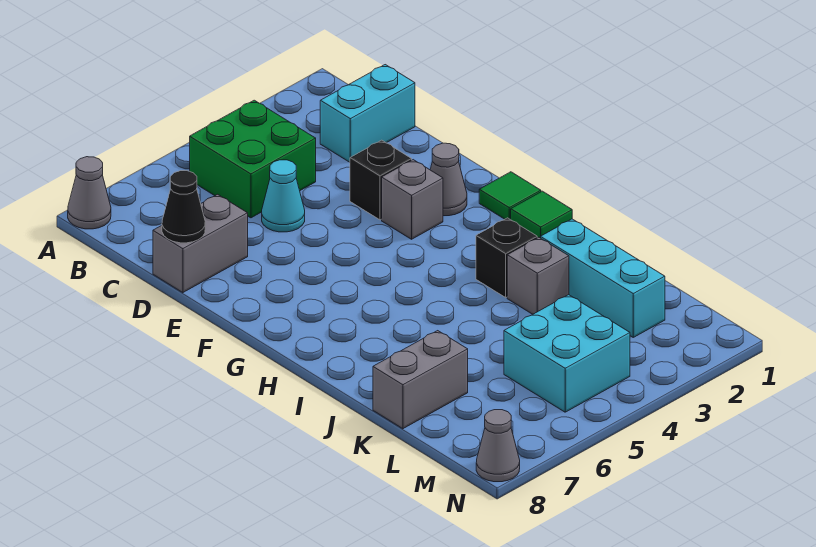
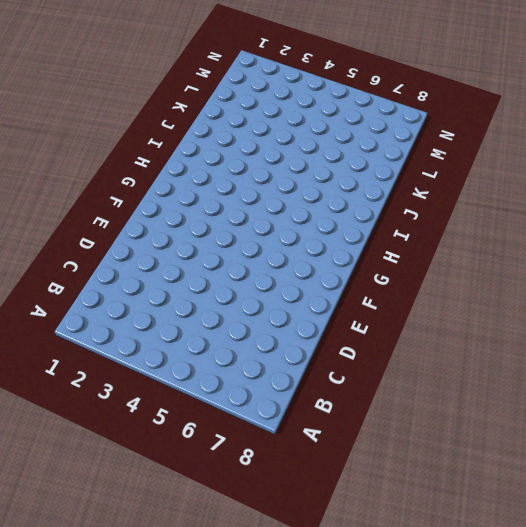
none -> grey 1x1 cone [68,157,111,229]
none -> green 2x2 brick [190,100,316,218]
none -> cyan 1x2 brick [320,65,415,162]

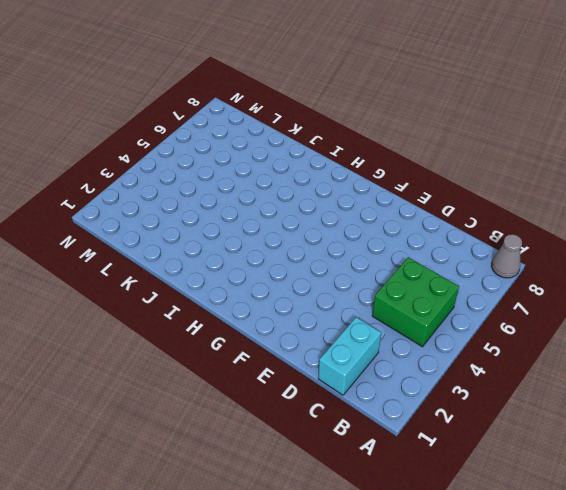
none -> cyan 1x1 cone [262,160,305,232]
none -> grey 1x2 brick [153,194,248,293]
none -> black 1x1 brick [350,140,412,220]

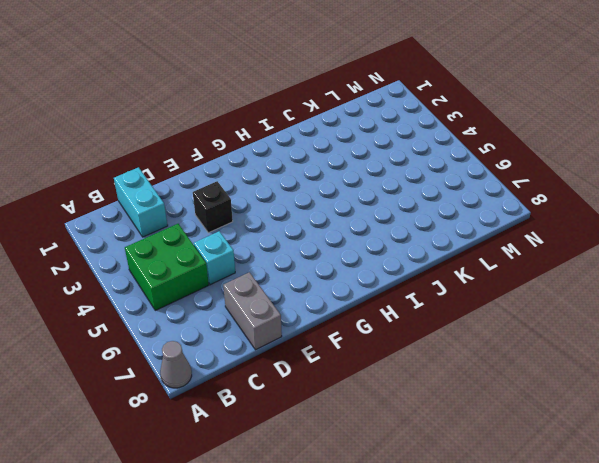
cyan 1x1 brick [194,231,235,285] -> cyan 1x1 cone [262,160,305,232]
none -> grey 1x1 cone [430,143,467,216]
none -> grey 1x1 brick [382,160,443,239]
none -> green 1x1 tile [479,172,541,220]

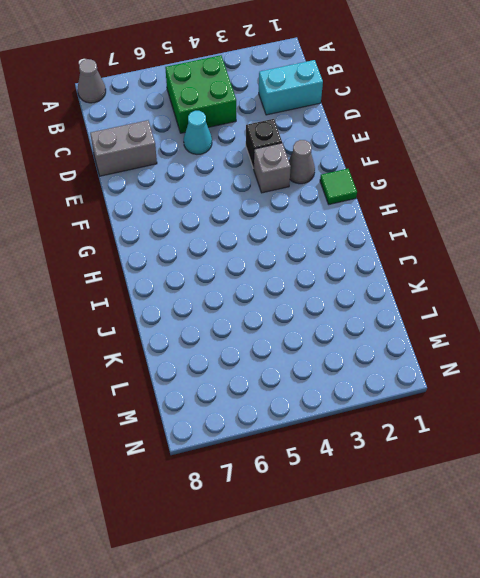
none -> green 1x1 tile [511,191,572,238]
none -> black 1x1 brick [476,218,537,298]
none -> cyan 1x3 brick [541,219,665,337]

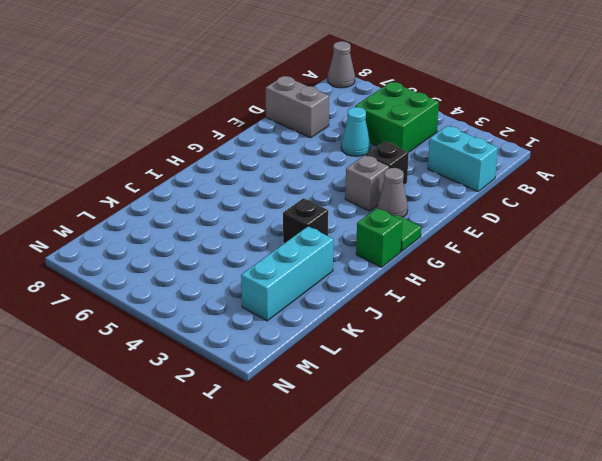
green 1x1 brick [356,208,402,267] -> green 1x1 tile [511,191,572,238]
none -> grey 1x1 brick [507,237,569,314]
none -> grey 1x2 brick [373,331,468,429]
none -> cyan 2x2 brick [504,295,630,412]

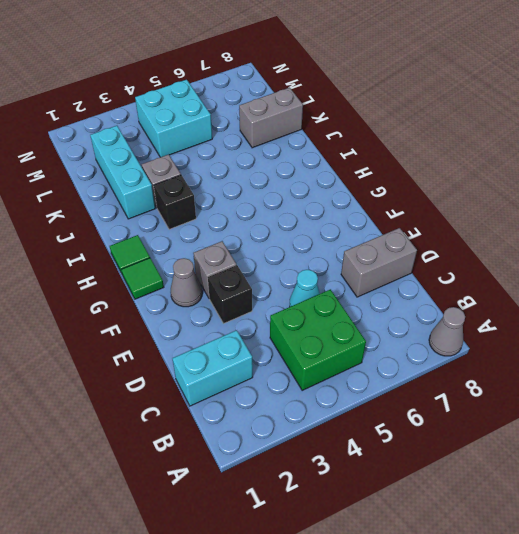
none -> grey 1x1 cone [476,410,520,482]
none -> black 1x1 cone [162,171,205,243]

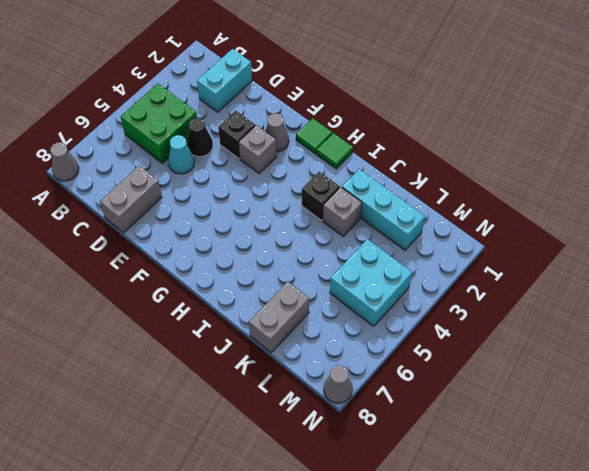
black 1x1 cone [187,118,213,157] -> black 1x1 cone moved to [162,171,205,243]

